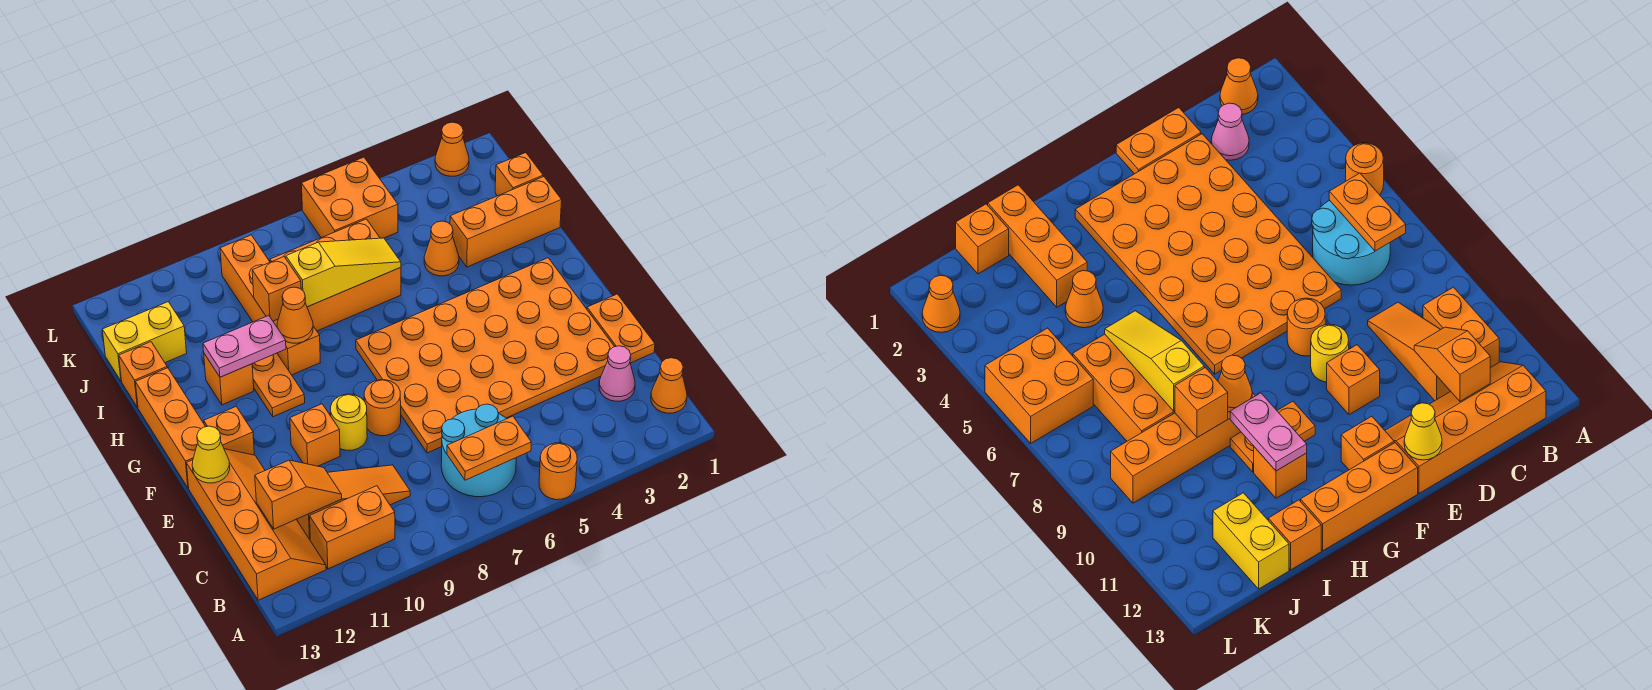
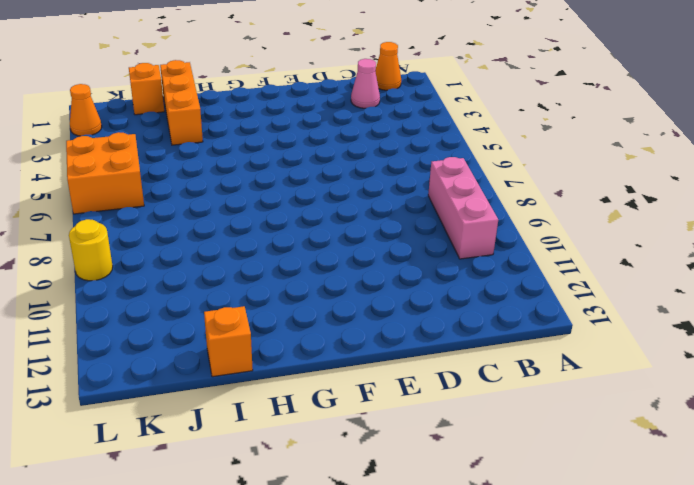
pink 1x3 brick [428,157,498,259] -> orange 1x2 brick [309,486,395,569]
yellow 1x1 round brick [69,219,113,281] -> yellow 1x1 round brick moved to [331,394,367,450]
none -> orange 1x1 round brick [539,443,577,500]
none -> cyan 2x2 round brick [441,404,516,497]
none -> orange 2x4 slope [186,449,326,600]
none -> orange 1x3 slope [297,465,410,539]

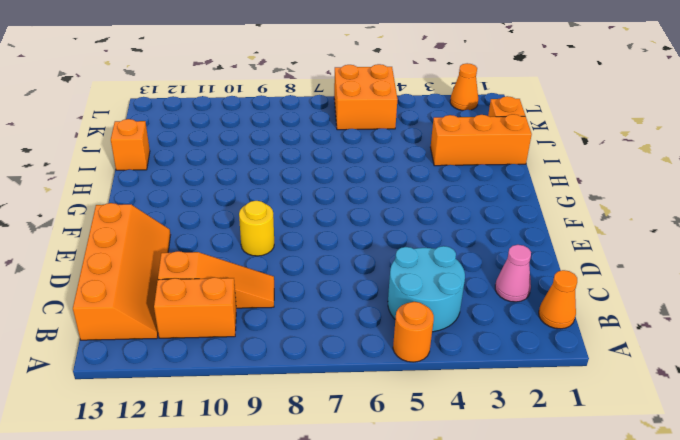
cyan 2x2 round brick [388,246,465,332] -> cyan 2x2 round brick moved to [441,404,516,497]
none -> orange 1x2 plate [587,294,655,363]
none -> orange 4x6 plate [356,258,614,453]
none -> orange 1x1 round brick [364,380,401,436]
none -> orange 1x1 brick [290,404,340,466]

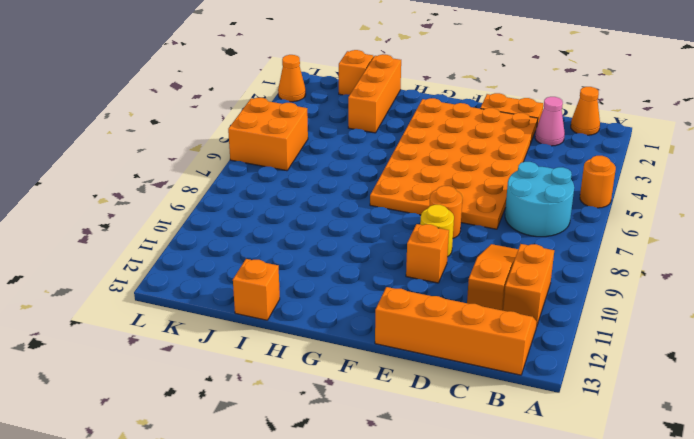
none -> orange 1x1 brick [204,407,254,455]
none -> orange 1x3 brick [135,368,206,488]
none -> orange 1x2 plate [252,353,305,417]
none -> orange 1x4 brick [220,235,320,375]

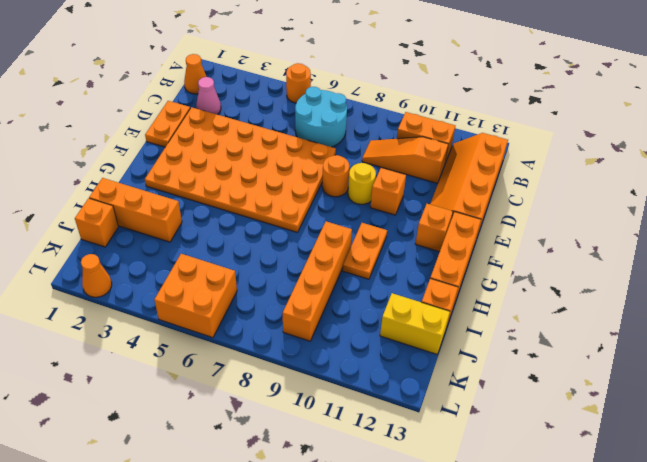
none -> orange 1x1 brick [204,354,254,405]
none -> orange 1x1 cone [424,221,459,276]
none -> orange 2x3 brick [270,219,401,331]
none -> orange 1x2 plate [447,416,531,480]

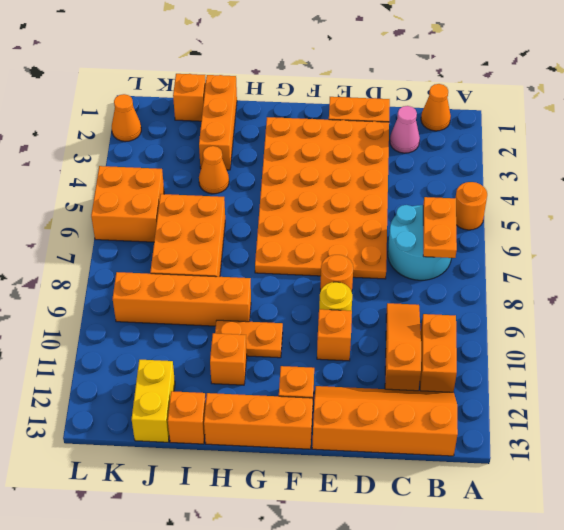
none -> orange 1x2 slope [255,460,342,529]
none -> yellow 1x1 cone [192,426,230,483]
none -> orange 1x1 cone [277,287,313,343]
none -> pink 1x2 plate [203,315,286,377]

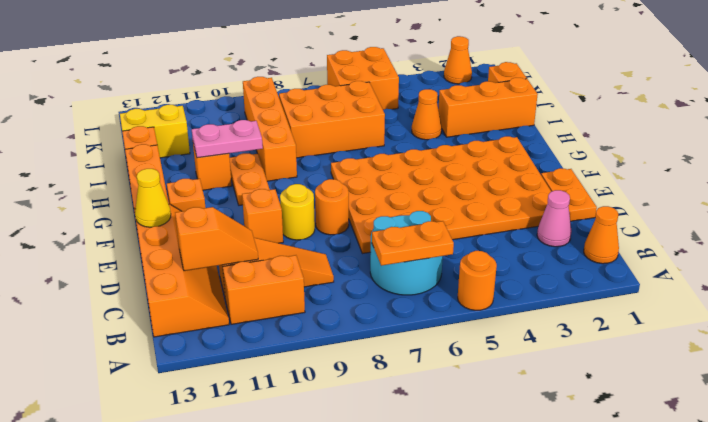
none -> orange 1x1 cone [277,287,313,343]
none -> yellow 1x3 slope [286,238,401,307]
none -> orange 1x1 brick [252,257,301,321]

